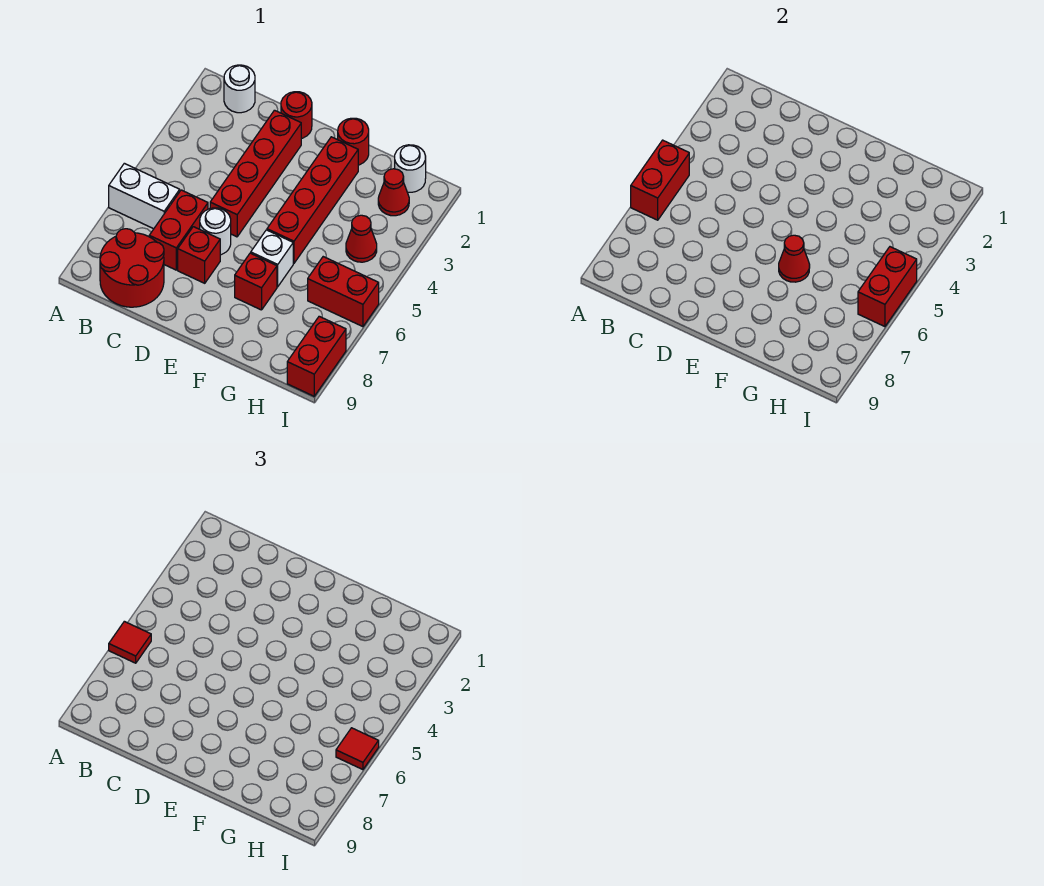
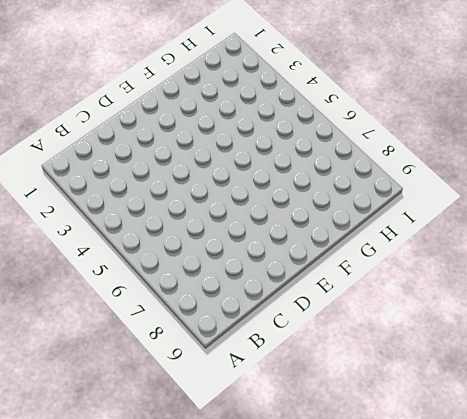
none -> white 1x2 brick [109,163,180,229]
none -> white 1x1 round brick [224,65,255,113]
none -> red 2x2 round brick [100,229,164,307]

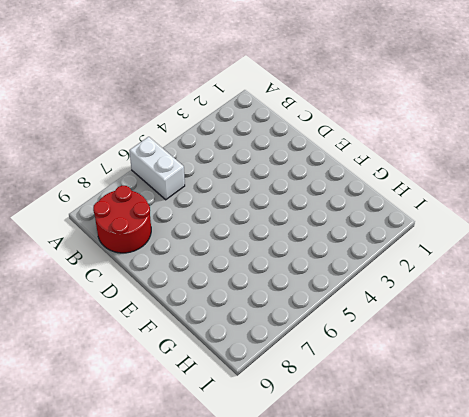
none -> white 1x1 round brick [224,65,255,113]
none -> red 1x2 brick [149,190,208,270]
none -> red 1x1 round brick [281,92,312,139]

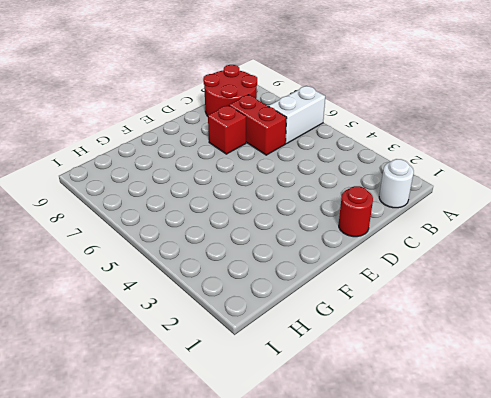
none -> red 1x4 brick [210,110,301,237]
none -> white 1x1 round brick [200,208,231,255]
none -> red 1x1 round brick [338,118,369,165]

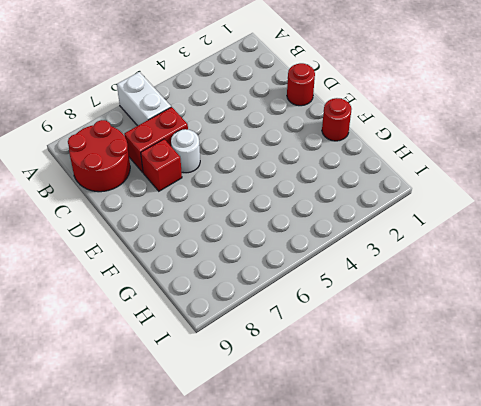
none -> white 1x1 round brick [224,65,255,113]
none -> red 1x4 brick [210,110,301,237]
none -> red 1x4 brick [267,137,358,263]

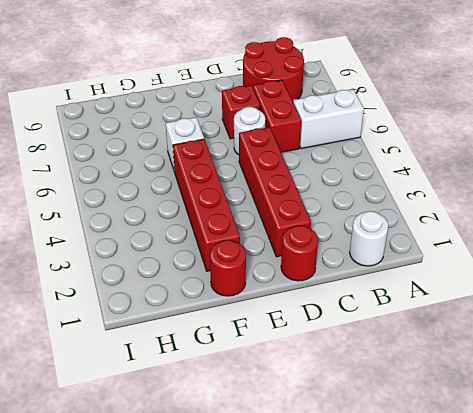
none -> red 1x1 brick [235,253,277,310]
none -> white 1x1 round brick [395,145,426,192]
none -> red 1x1 cone [378,169,409,216]

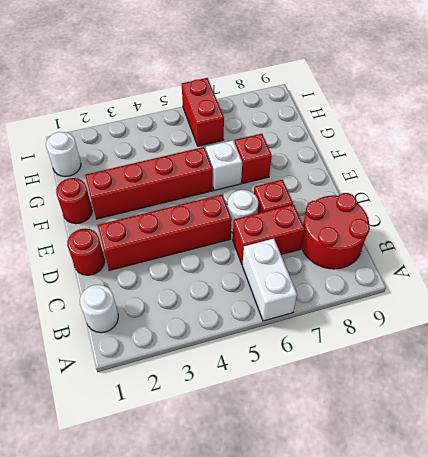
none -> red 1x1 cone [378,169,409,216]
none -> red 1x1 cone [346,215,377,262]
none -> red 1x2 brick [287,316,346,396]

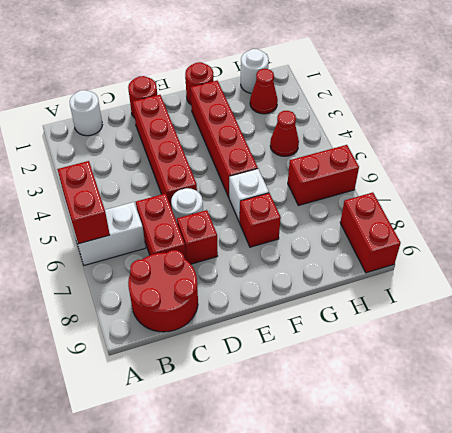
none -> red 1x1 cone [779,235,810,282]
none -> red 1x2 brick [858,247,917,327]
none -> red 1x1 tile [109,621,151,663]

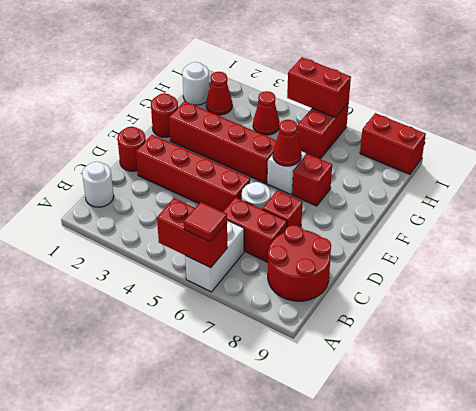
none -> red 1x1 tile [336,728,379,770]

